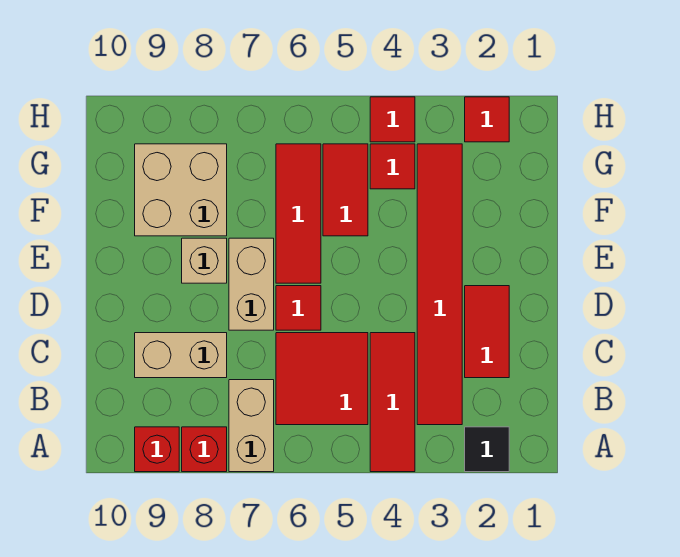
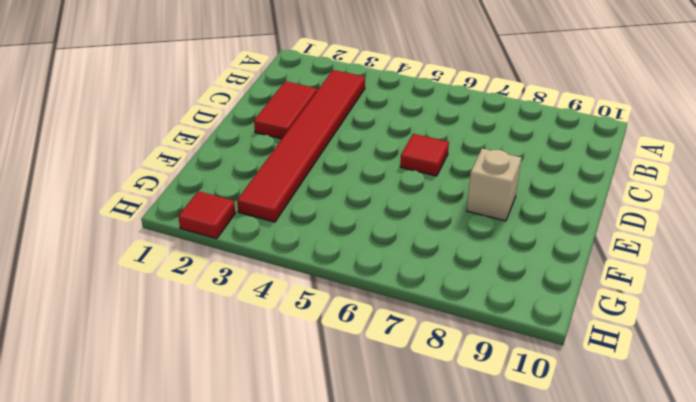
none -> black 1x1 tile [465,427,509,472]
none -> red 1x3 tile [370,333,415,472]
none -> tan 1x2 brick [229,380,274,472]

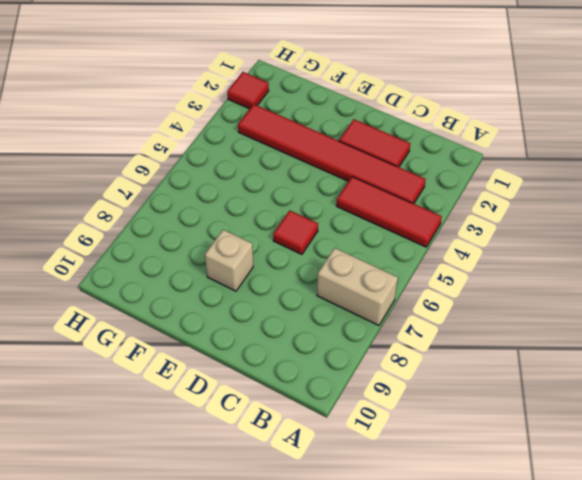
none -> black 1x1 tile [465,427,509,472]
none -> red 1x1 brick [182,427,227,472]
none -> red 1x1 brick [135,427,179,472]

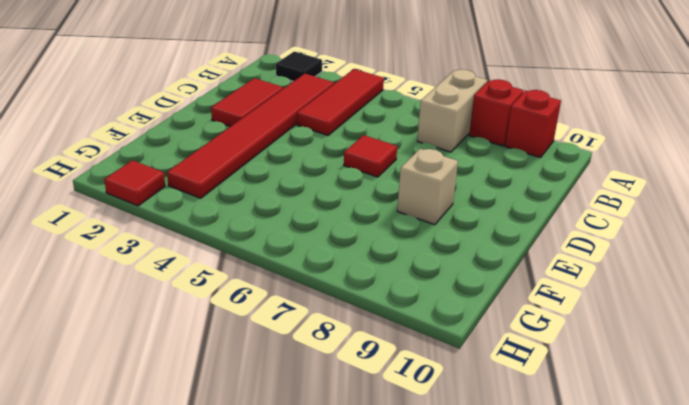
none -> red 2x2 tile [276,333,368,425]
none -> tan 1x2 brick [135,333,227,378]
none -> tan 1x2 brick [229,238,274,330]

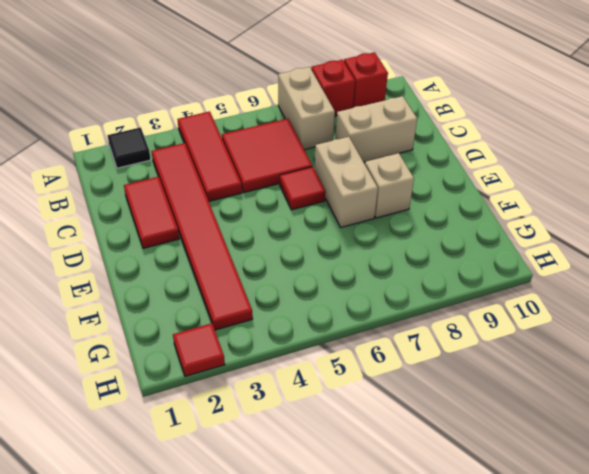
none -> red 1x3 tile [276,144,321,283]
none -> red 1x2 tile [323,144,368,236]
none -> tan 2x2 brick [135,144,227,236]

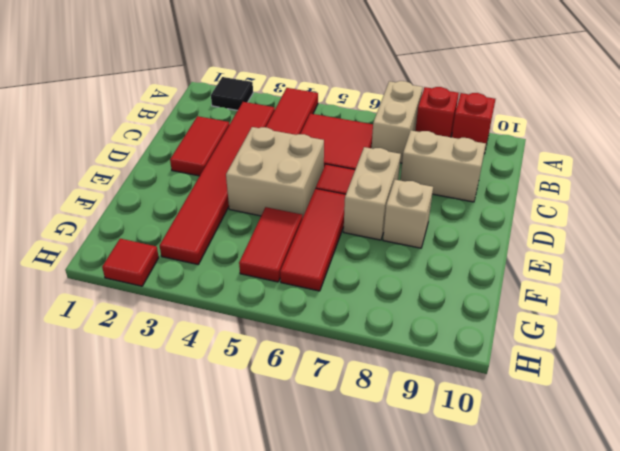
tan 2x2 brick [226,127,324,218] -> tan 2x2 brick moved to [135,144,227,236]
none -> red 1x1 tile [370,144,415,189]
none -> red 1x1 tile [370,97,415,142]

